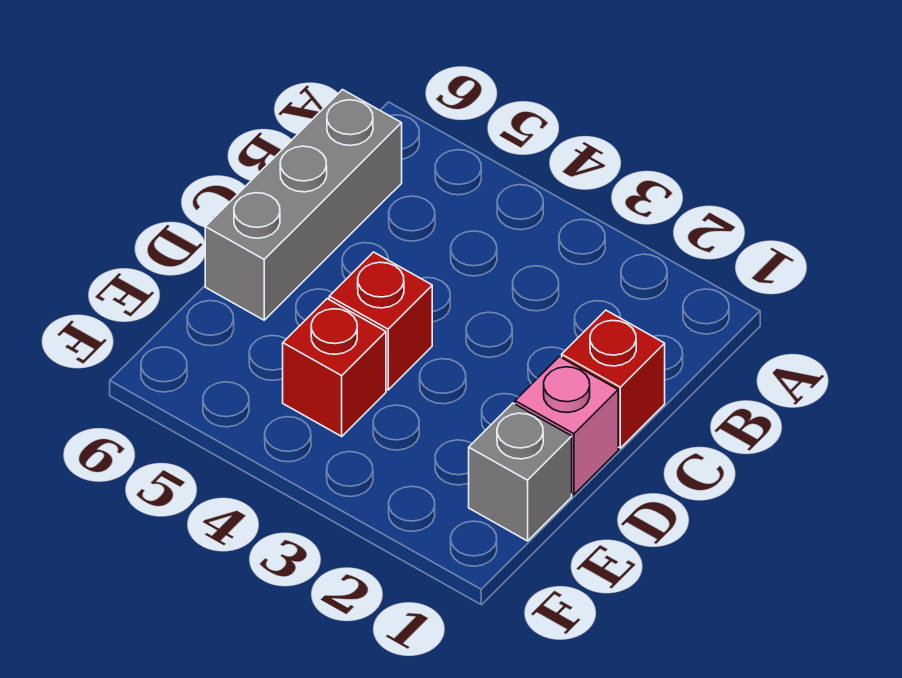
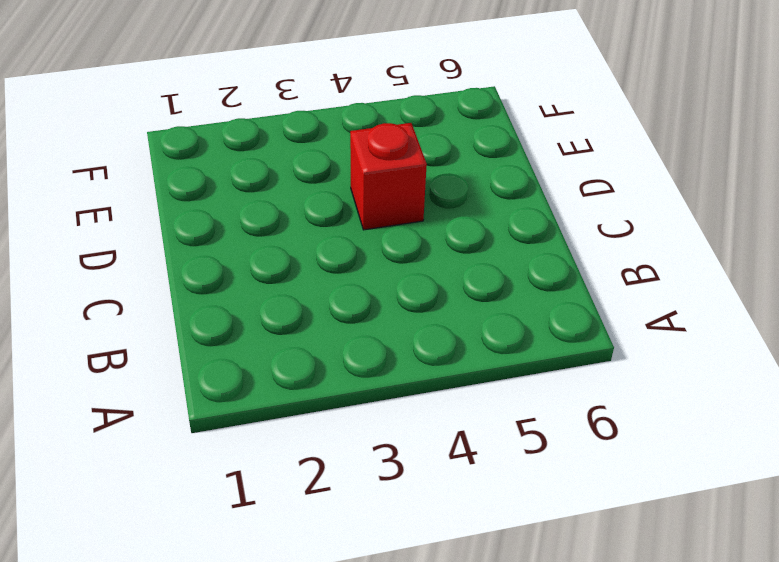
none -> grey 1x3 brick [205,90,402,320]
none -> red 1x1 brick [562,310,665,448]

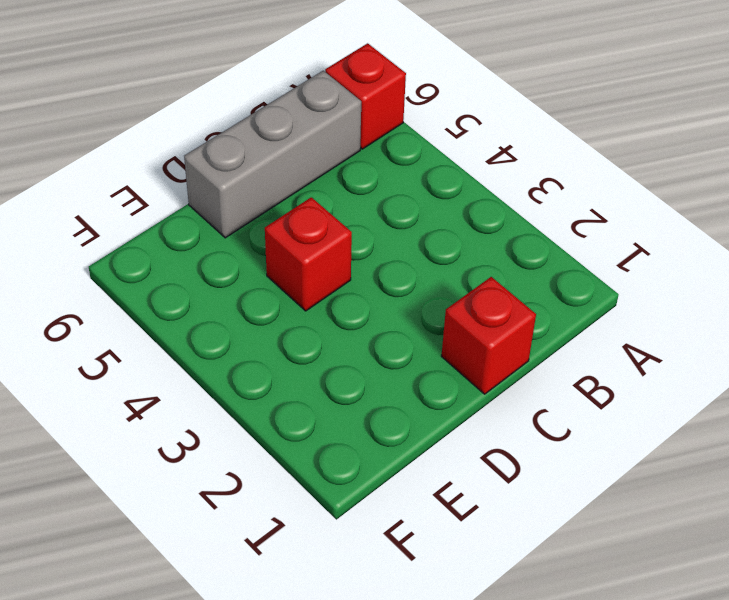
red 1x1 brick [325,43,406,149] -> red 1x1 brick moved to [283,299,386,436]
none -> pink 1x1 brick [515,357,618,494]
none -> grey 1x1 brick [469,403,572,541]

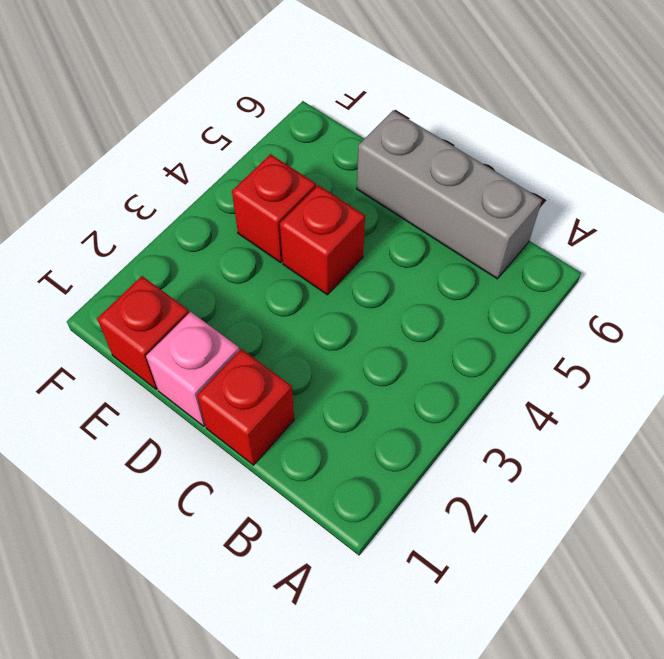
red 1x1 brick [97,276,189,389] -> grey 1x1 brick [469,403,572,541]

